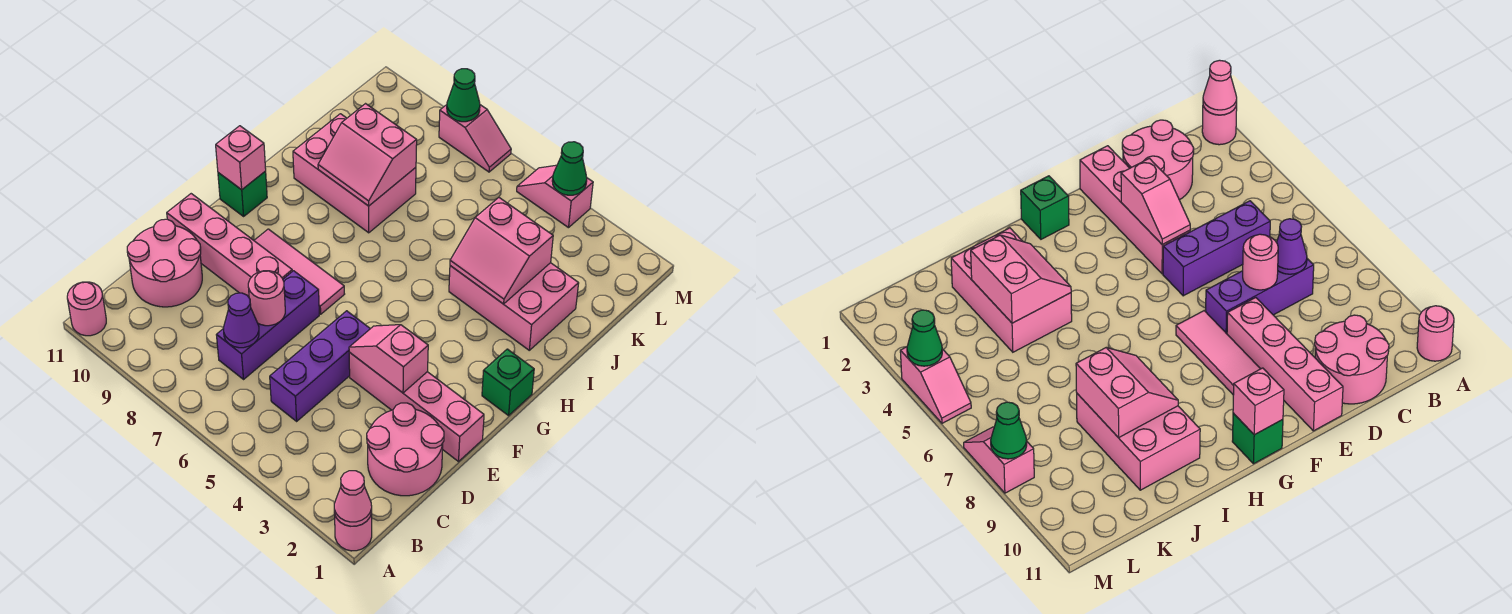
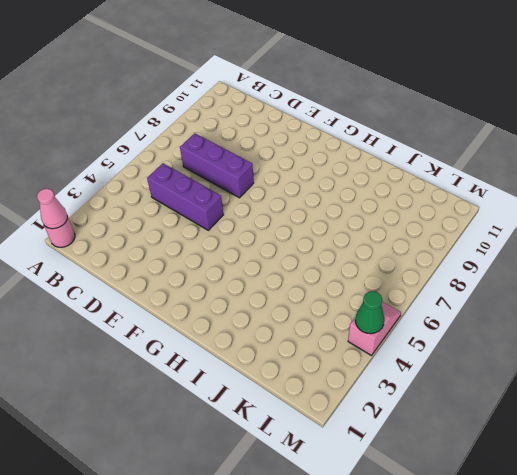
none -> pink 1x1 round brick [67,282,106,336]
none -> pink 2x2 round brick [367,403,444,496]
none -> pink 2x2 round brick [127,219,202,307]

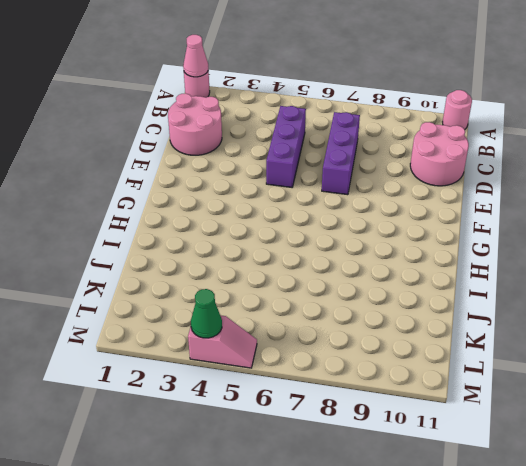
none -> pink 1x4 brick [349,352,484,462]
none -> pink 1x4 brick [167,194,292,297]
none -> pink 1x3 tile [254,229,344,314]

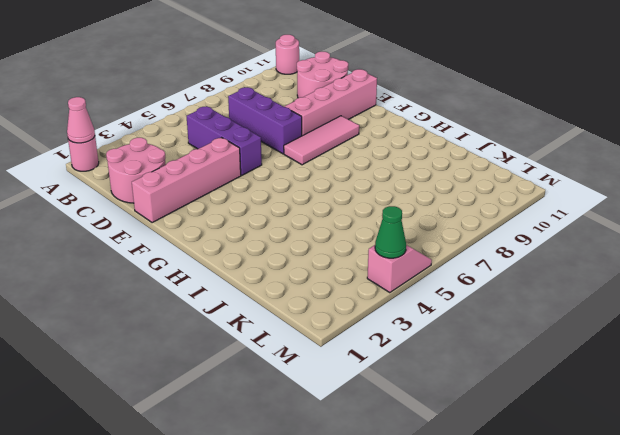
none -> green 1x1 brick [482,349,534,416]
none -> green 1x1 brick [218,171,267,216]
none -> pink 2x3 brick [449,263,579,350]

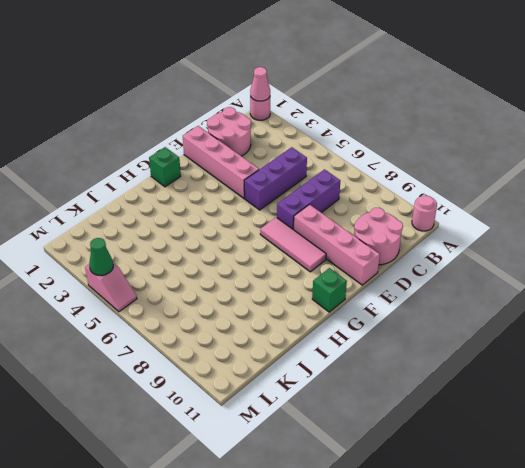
none -> pink 2x3 brick [449,263,579,350]
none -> pink 2x3 brick [293,114,416,233]
none -> pink 1x2 slope [439,105,511,172]

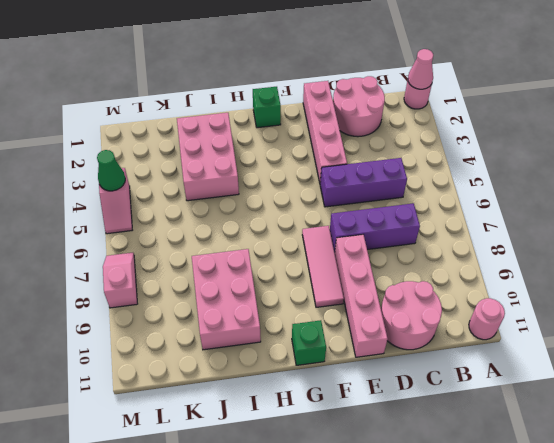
none -> purple 1x1 cone [224,293,259,348]
none -> pink 1x1 round brick [248,271,285,326]
none -> pink 1x2 slope [349,325,428,393]

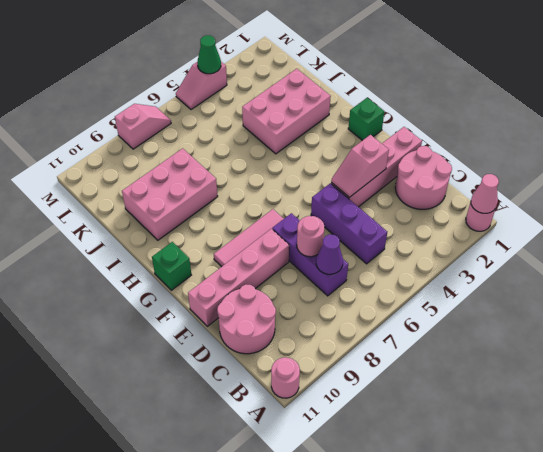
none -> pink 1x1 brick [216,126,266,190]
none -> pink 2x2 slope [450,198,553,304]
none -> pink 2x2 slope [318,104,417,206]

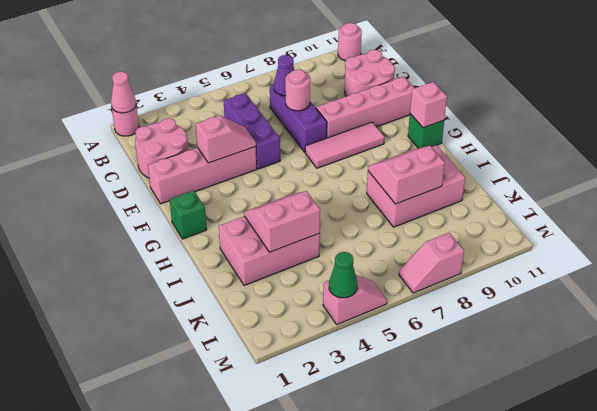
none -> green 1x1 cone [447,69,480,122]

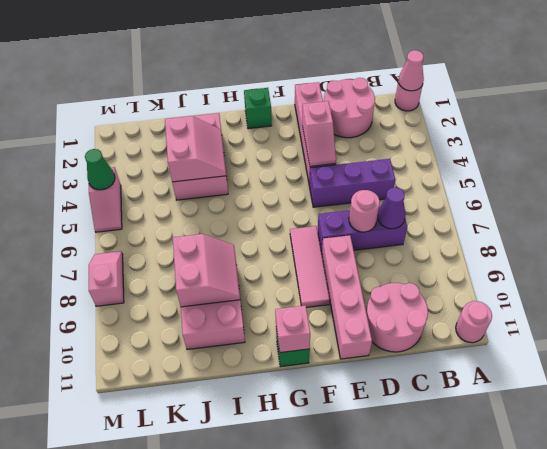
none -> green 1x1 cone [447,69,480,122]

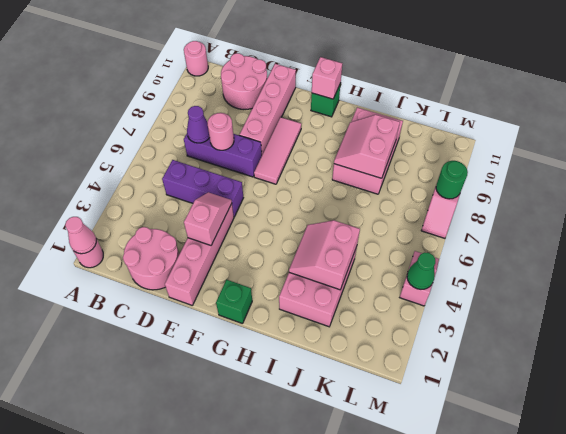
green 1x1 round brick [436,161,468,199] -> green 1x1 cone [447,69,480,122]

